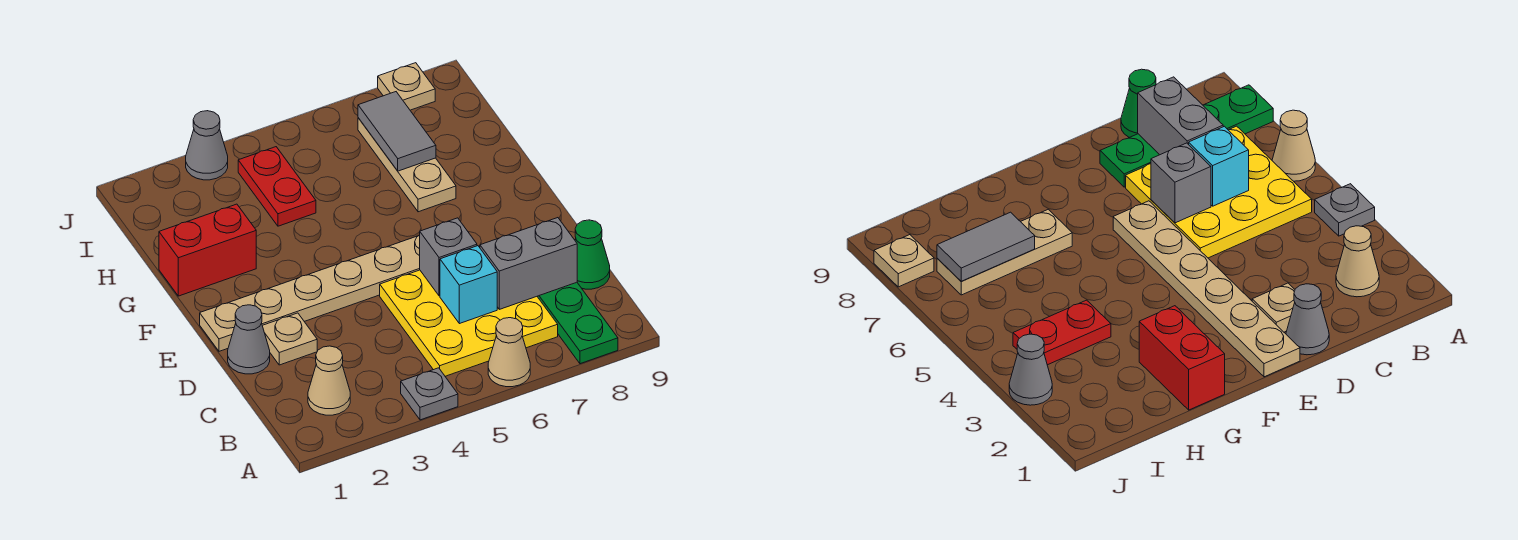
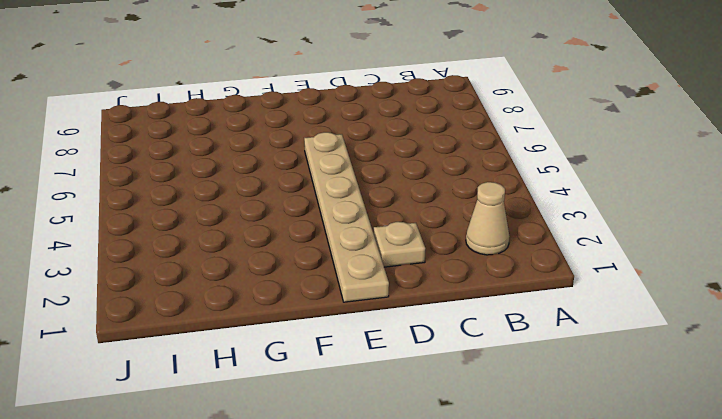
none -> grey 1x1 plate [401,368,458,420]
none -> tan 1x1 cone [488,318,530,387]
none -> green 1x4 plate [537,282,618,364]

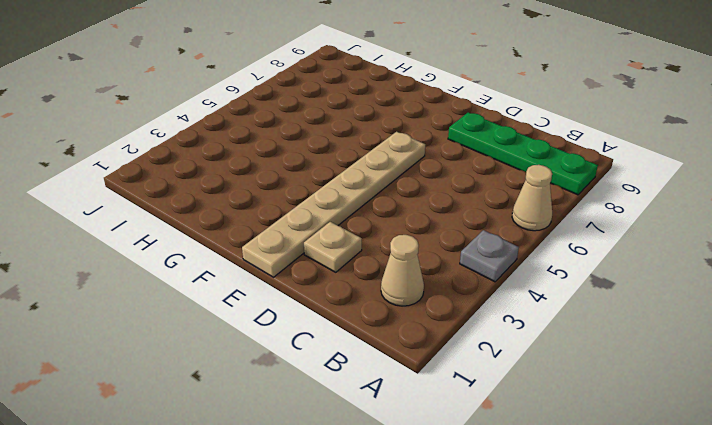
none -> yellow 3x3 plate [380,270,558,376]
none -> green 1x1 cone [575,220,610,289]
none -> grey 1x1 cone [228,305,270,374]

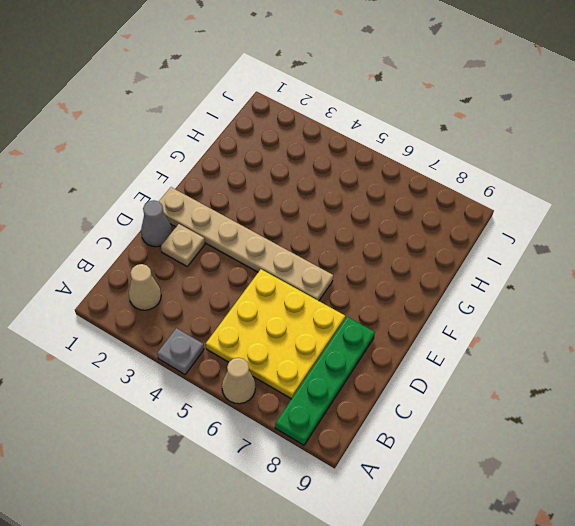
none -> green 1x1 cone [575,220,610,289]
none -> red 1x2 brick [159,204,256,296]
none -> tan 1x3 plate [358,118,456,212]

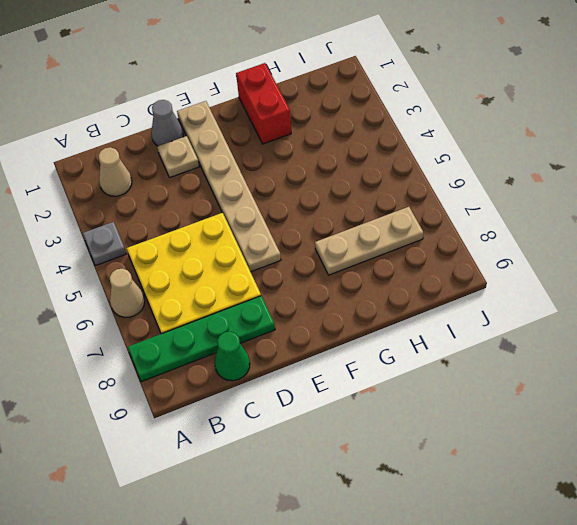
none -> red 1x2 plate [238,147,316,226]
none -> grey 1x1 cone [186,111,228,180]
none -> tan 1x1 plate [378,63,435,110]

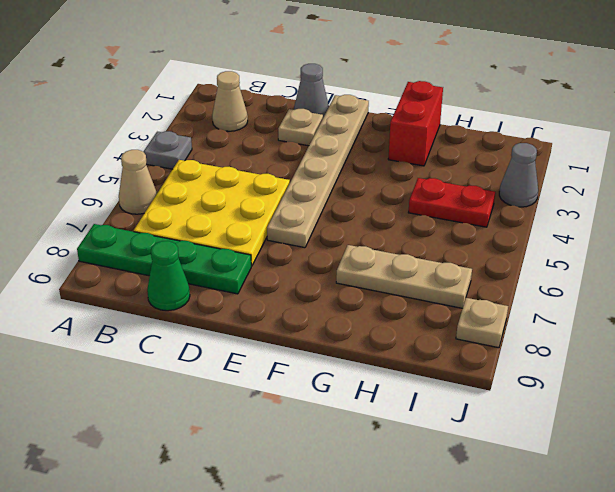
none -> cyan 1x1 brick [440,246,497,324]
none -> grey 1x2 brick [480,218,577,309]
none -> grey 1x1 brick [420,218,477,296]

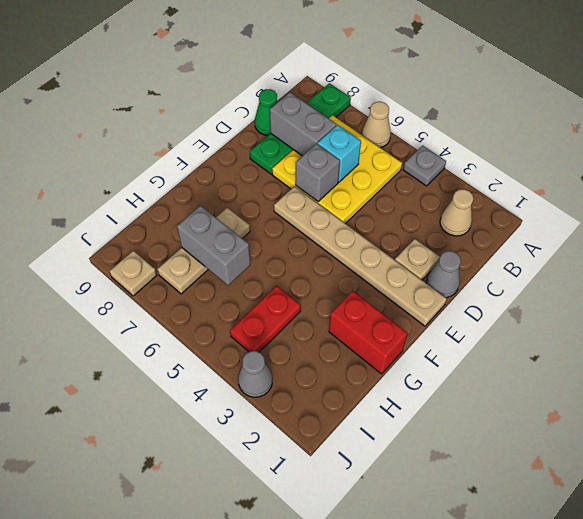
grey 1x2 brick [177,206,251,285] -> grey 1x2 tile [358,92,436,171]

